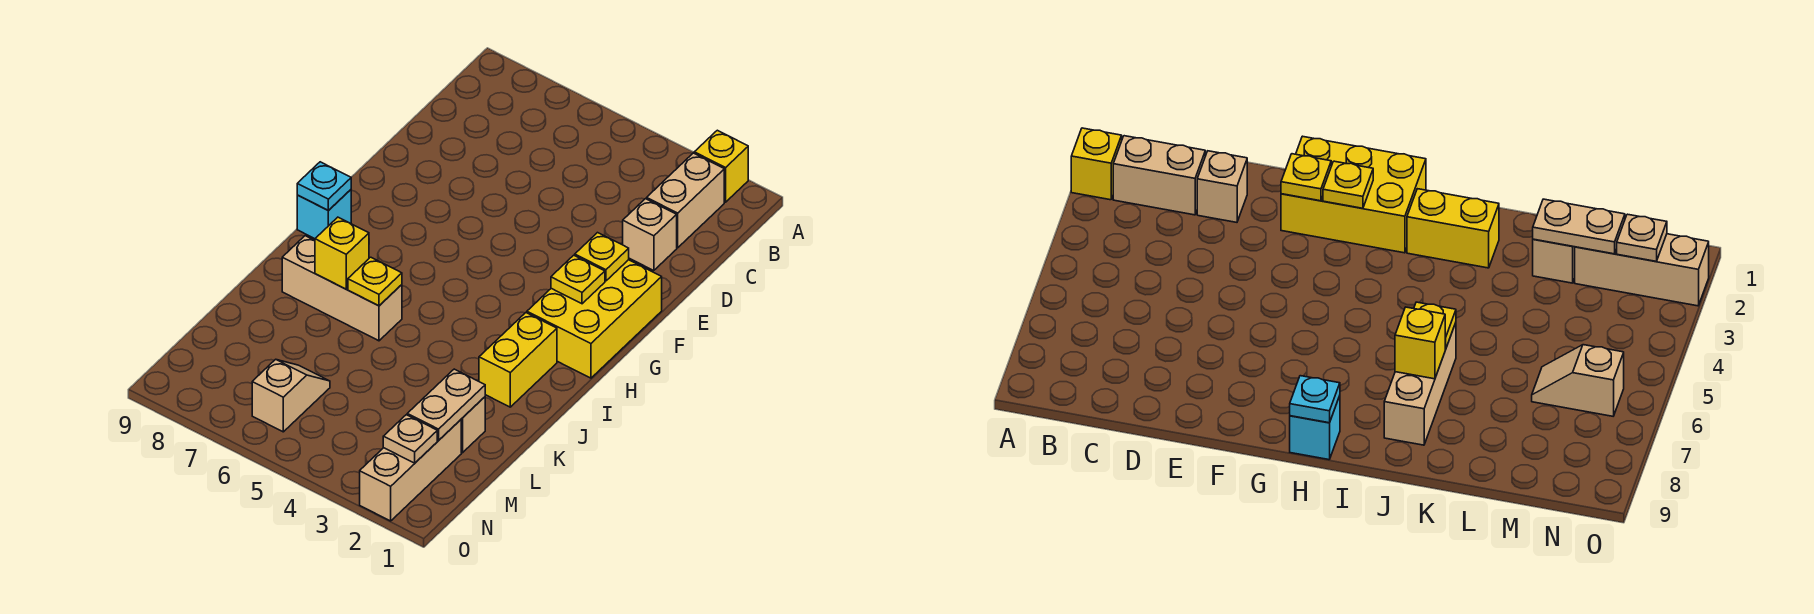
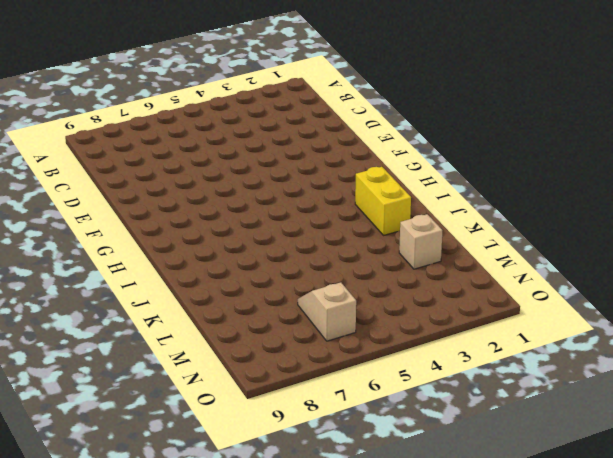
none -> yellow 1x1 brick [694,130,748,202]
none -> tan 1x2 brick [647,153,724,248]
none -> tan 1x1 brick [623,199,677,271]

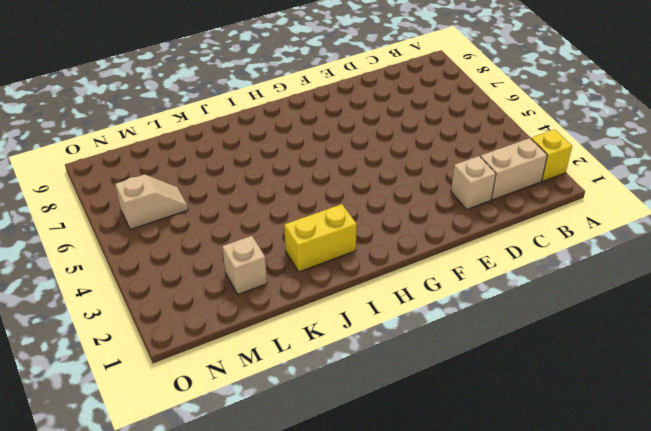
none -> yellow 2x3 brick [527,260,662,378]
none -> cyan 1x1 brick [297,190,351,239]
none -> tan 1x3 brick [282,236,402,341]

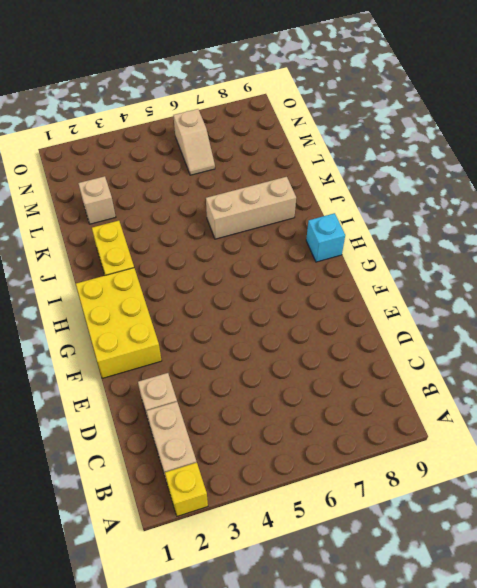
none -> tan 1x3 brick [360,420,461,521]
none -> yellow 1x1 plate [575,233,629,281]
none -> yellow 1x1 plate [551,255,605,304]

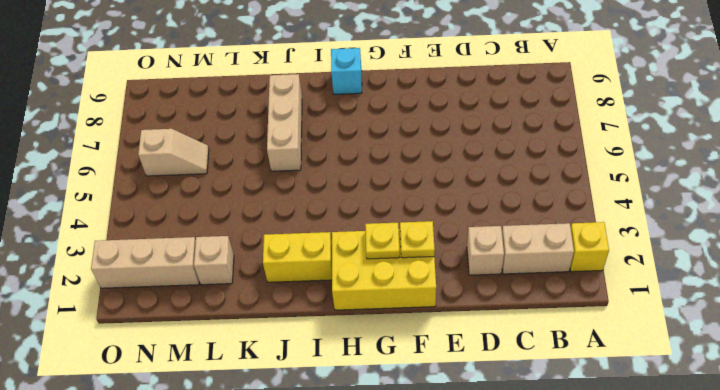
none -> cyan 1x1 plate [297,162,351,211]
none -> yellow 1x1 plate [348,257,402,306]
none -> yellow 1x1 brick [315,217,369,289]

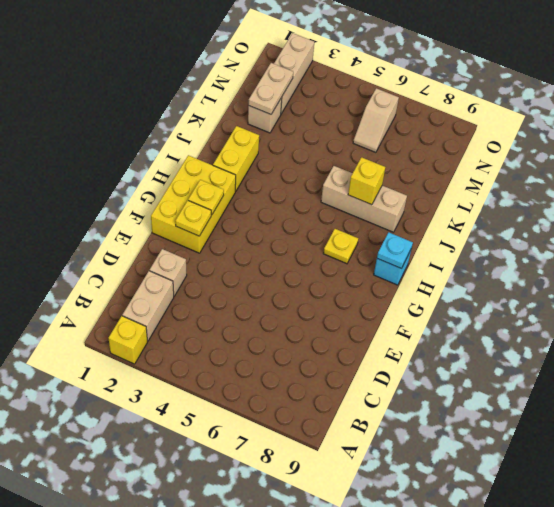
yellow 1x1 plate [323,229,358,264] -> yellow 1x1 plate moved to [348,257,402,306]
none -> tan 1x1 plate [383,415,437,463]

